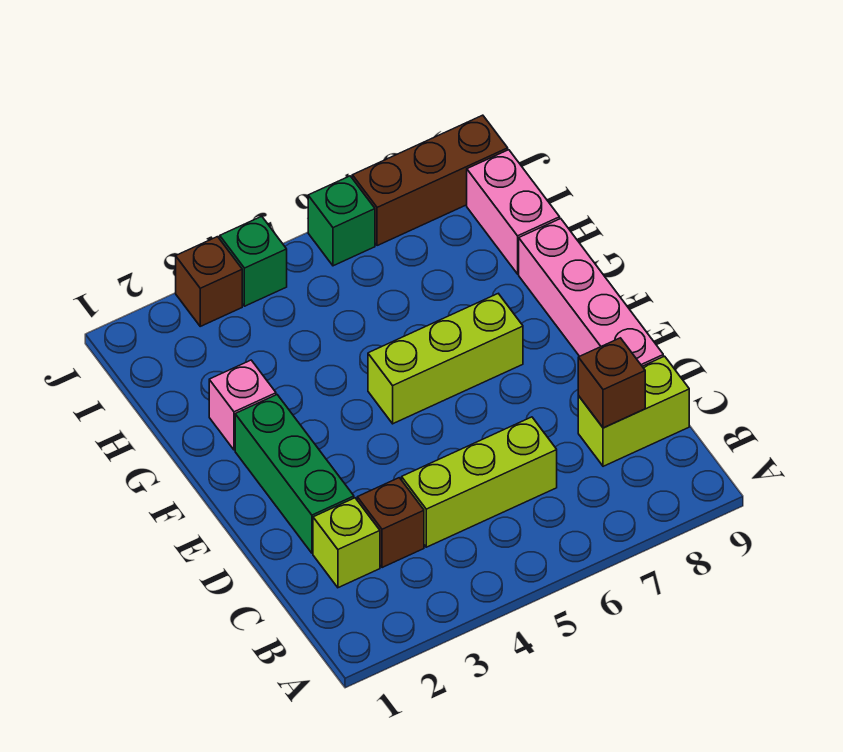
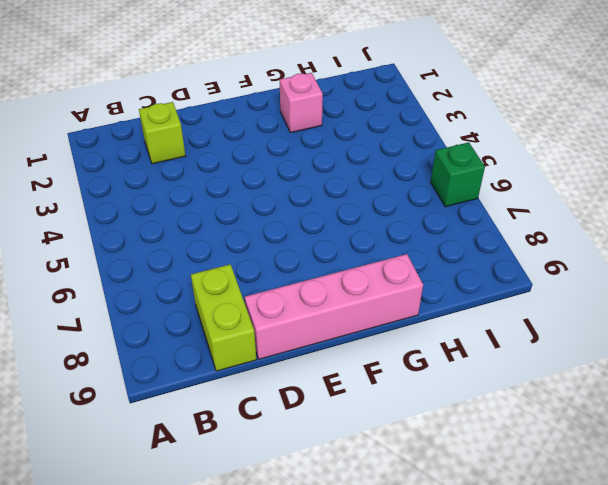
none -> brown 1x1 brick [357,478,424,568]
none -> lime 1x3 brick [402,417,557,547]
none -> green 1x3 brick [235,395,354,553]

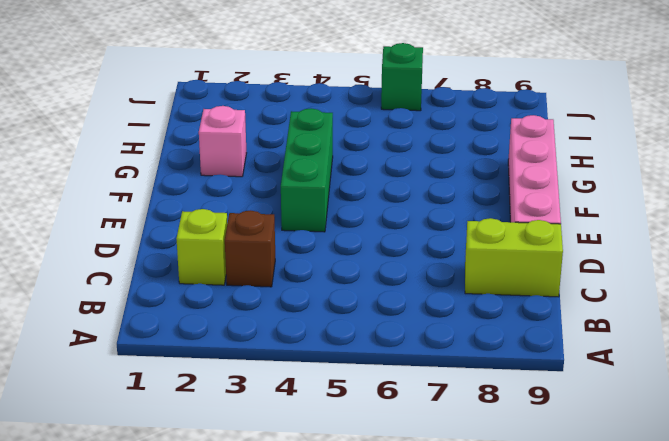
green 1x3 brick [281,108,333,232] -> green 1x3 brick moved to [235,395,354,553]
none -> lime 1x3 brick [402,417,557,547]
none -> lime 1x3 brick [368,294,523,424]
none -> pink 1x2 brick [467,150,560,274]

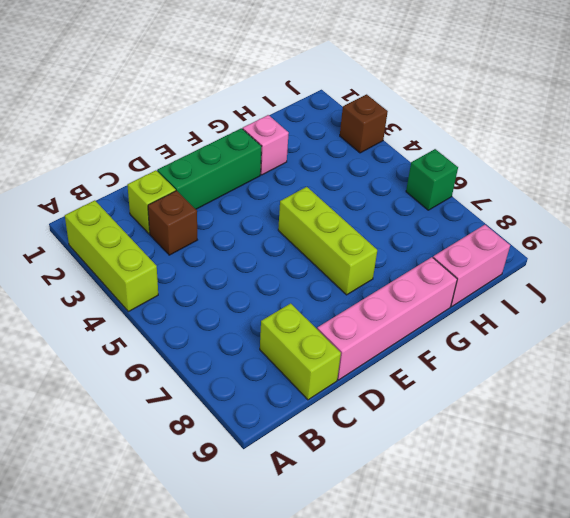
lime 1x3 brick [65,200,158,312] -> lime 1x3 brick moved to [402,417,557,547]
none -> green 1x1 brick [220,216,287,306]
none -> brown 1x3 brick [352,115,508,246]
none -> brown 1x1 brick [578,338,645,428]

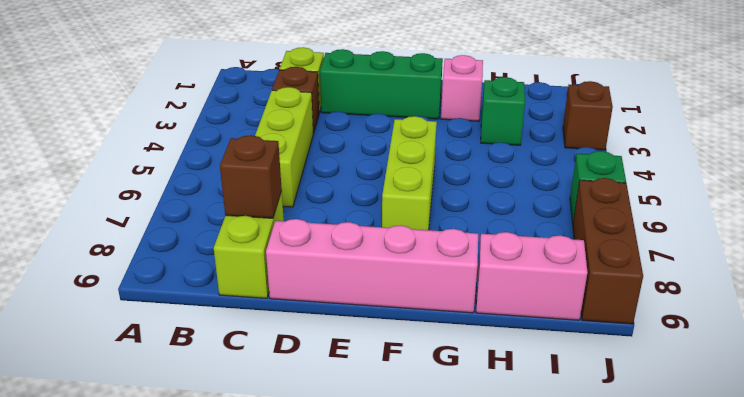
green 1x1 brick [481,77,525,145] -> green 1x1 brick moved to [220,216,287,306]

